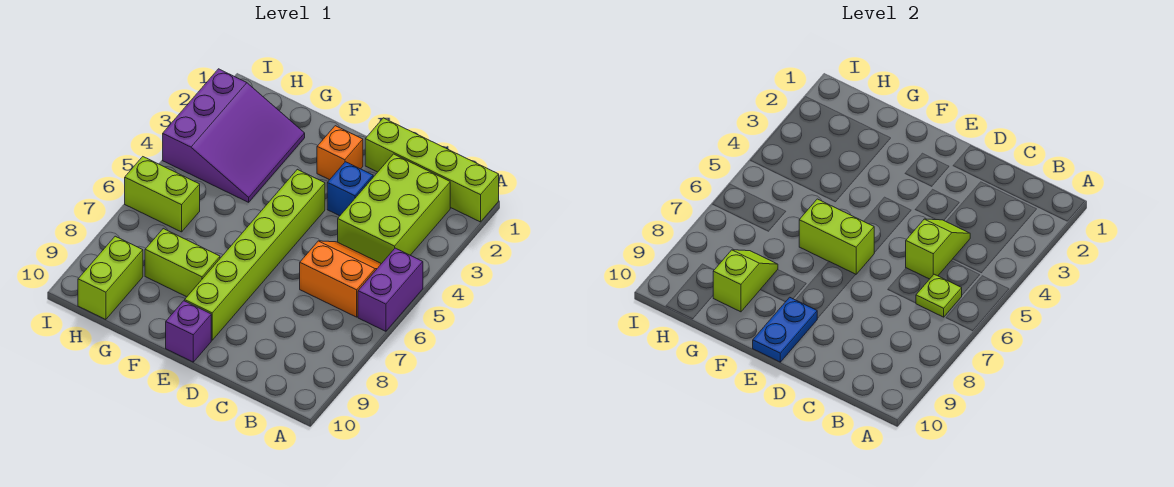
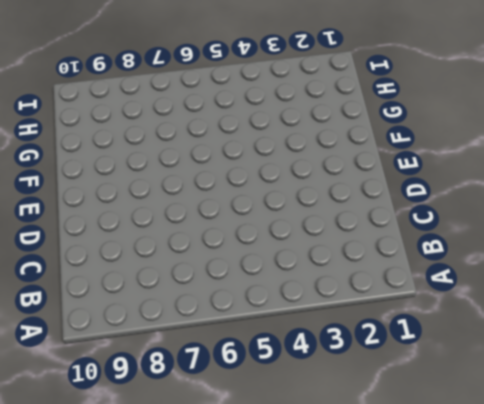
none -> lime 1x4 brick [365,118,499,222]
none -> purple 1x2 brick [358,248,423,331]
none -> lime 2x3 brick [338,154,450,264]

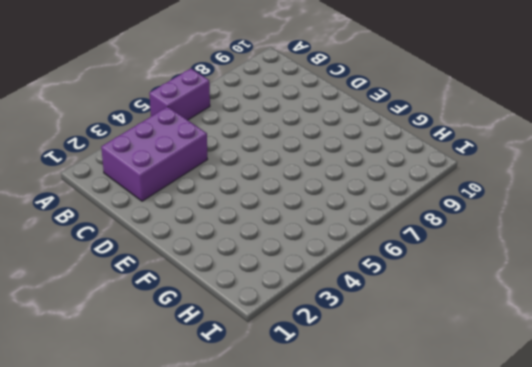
purple 2x3 brick [101,107,208,201] -> lime 2x3 brick [338,154,450,264]
none -> lime 1x4 brick [365,118,499,222]
none -> orange 2x2 slope [300,241,381,317]
none -> blue 1x1 brick [327,162,373,216]

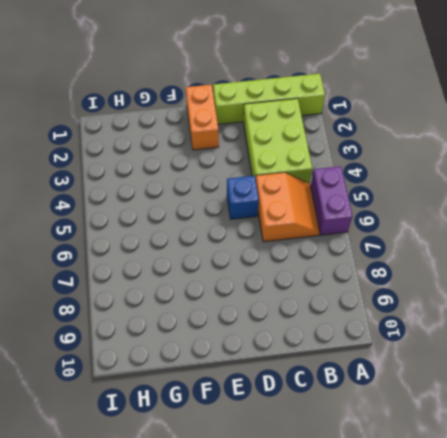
orange 2x2 slope [256,173,320,242] -> orange 2x2 slope turned to [300,241,381,317]
blue 1x1 brick [227,176,259,219] -> blue 1x1 brick moved to [327,162,373,216]
orange 1x2 brick [186,85,219,150] -> orange 1x1 brick [317,126,363,180]
none -> lime 1x6 brick [185,169,325,340]
none -> purple 1x1 brick [166,301,211,362]
none -> lime 1x2 brick [145,229,220,297]

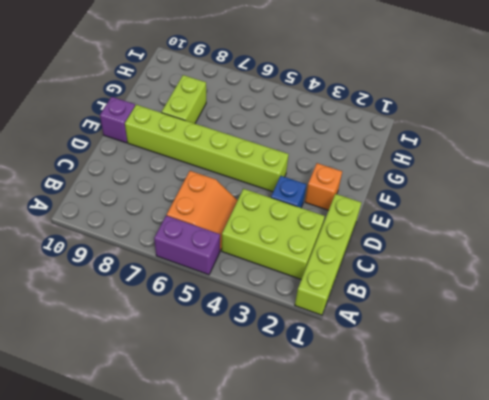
none -> purple 3x3 slope [163,69,305,202]
none -> lime 1x2 brick [125,157,200,232]
none -> lime 1x2 brick [78,236,143,320]

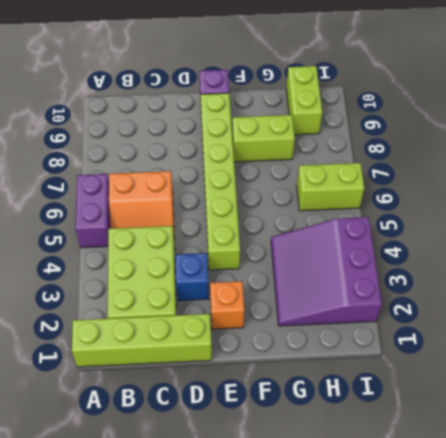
none -> lime 1x1 plate [916,274,962,317]
none -> lime 1x2 slope [906,219,970,279]
none -> lime 1x2 brick [799,199,874,274]

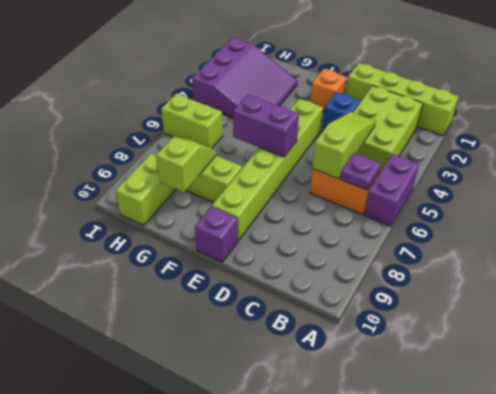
purple 1x1 plate [340,153,381,190] -> lime 1x1 plate [916,274,962,317]
lime 1x3 slope [312,112,376,179] -> lime 1x2 slope [906,219,970,279]
purple 1x2 brick [233,95,299,157] -> lime 1x2 brick [799,199,874,274]
none -> blue 1x2 plate [753,297,817,362]

